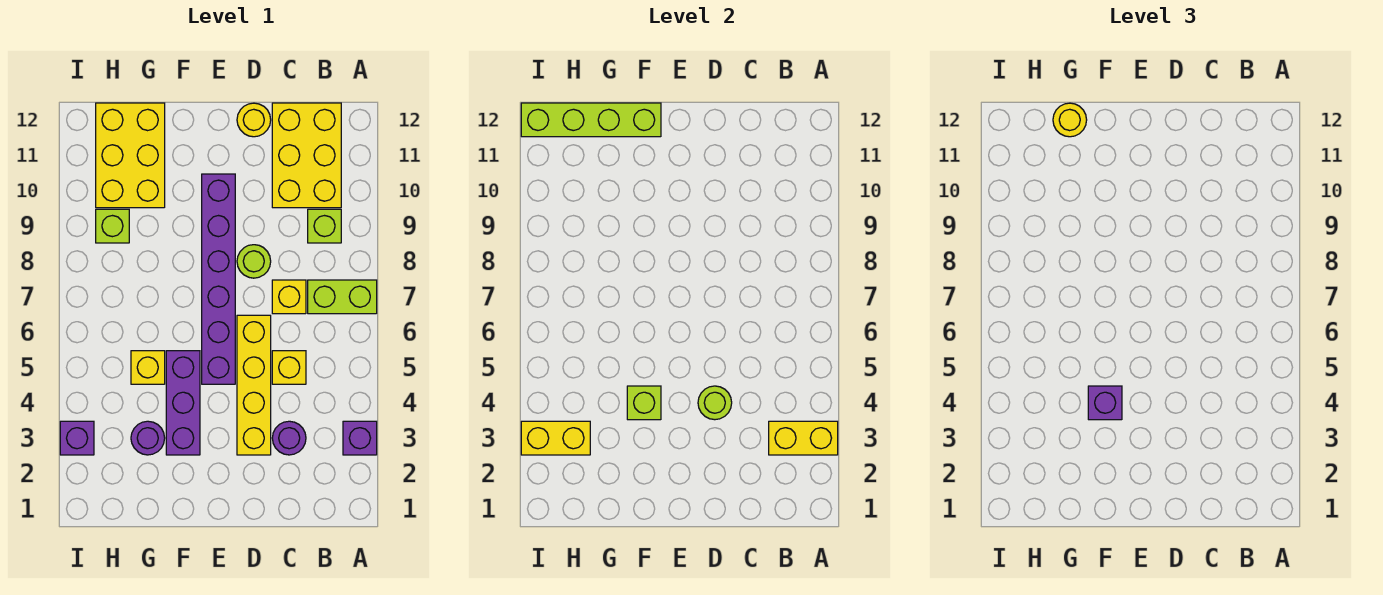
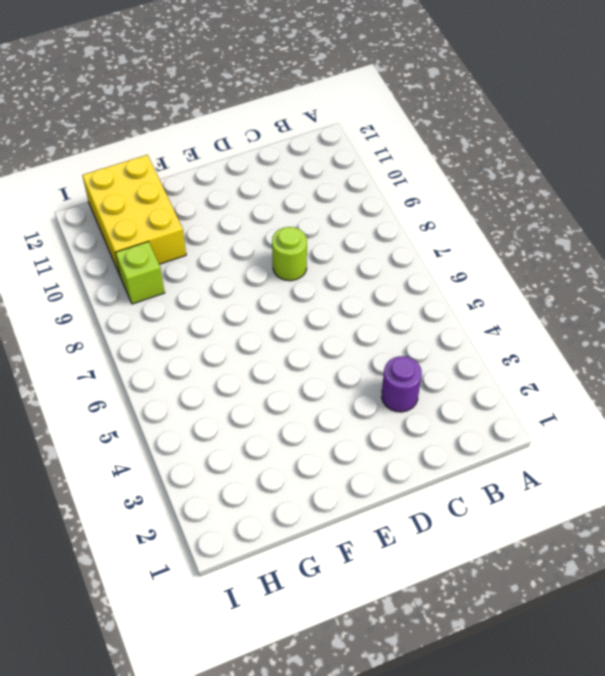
none -> purple 1x1 brick [343,421,377,455]
none -> lime 1x2 brick [308,280,377,314]
none -> lime 1x1 brick [308,209,341,243]

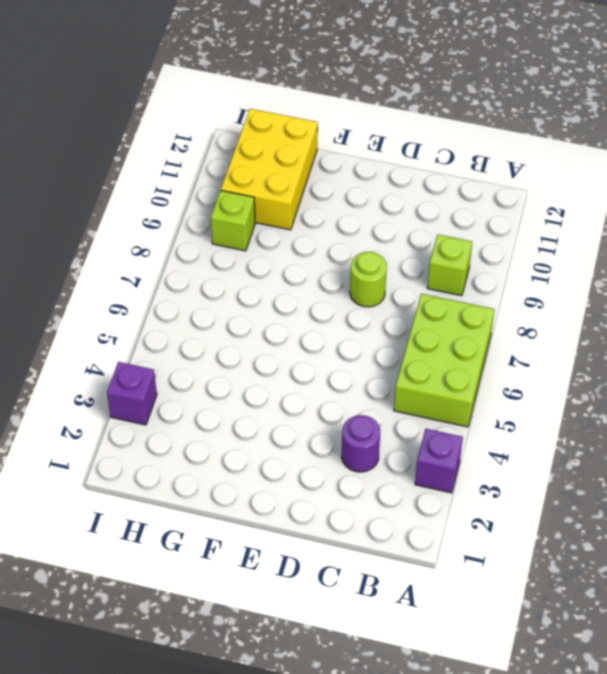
lime 2x3 brick [394,294,495,427] -> lime 1x2 brick [308,280,377,314]
none -> yellow 2x3 brick [272,103,341,208]
none -> yellow 1x1 brick [272,351,306,384]
none -> yellow 1x1 brick [272,280,306,314]

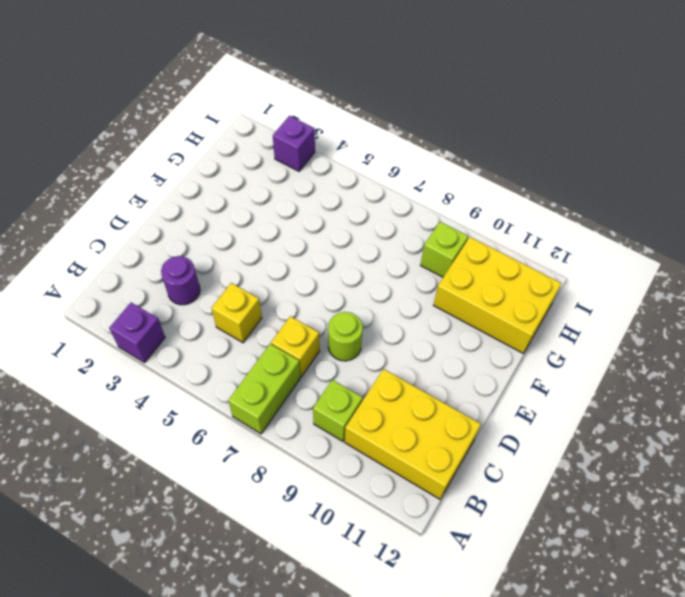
none -> yellow 1x4 brick [237,315,271,455]
none -> yellow 1x1 round brick [237,103,271,137]
none -> purple 1x6 brick [202,174,235,384]

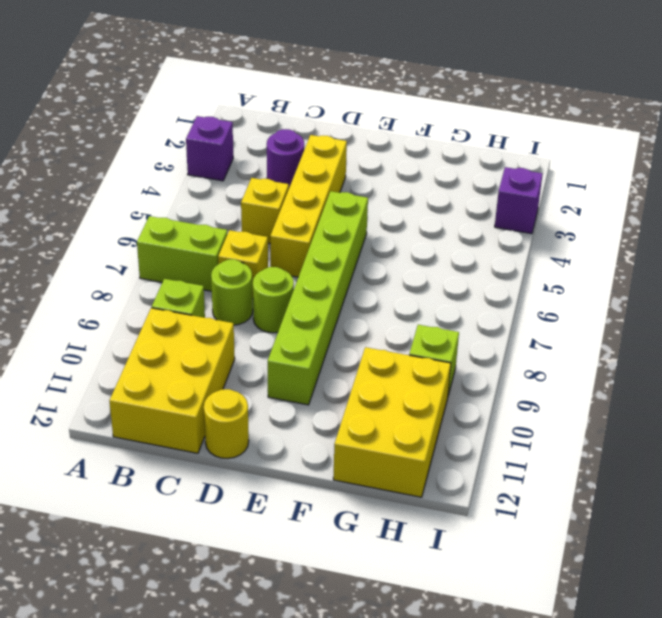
lime 1x1 round brick [211,259,253,325] -> lime 1x1 round brick moved to [698,386,732,420]
lime 1x6 brick [268,191,368,405] -> purple 1x6 brick [202,174,235,384]
none -> purple 1x3 brick [166,351,200,455]
none -> purple 1x1 round brick [131,421,165,455]
none -> yellow 1x1 brick [131,351,165,384]

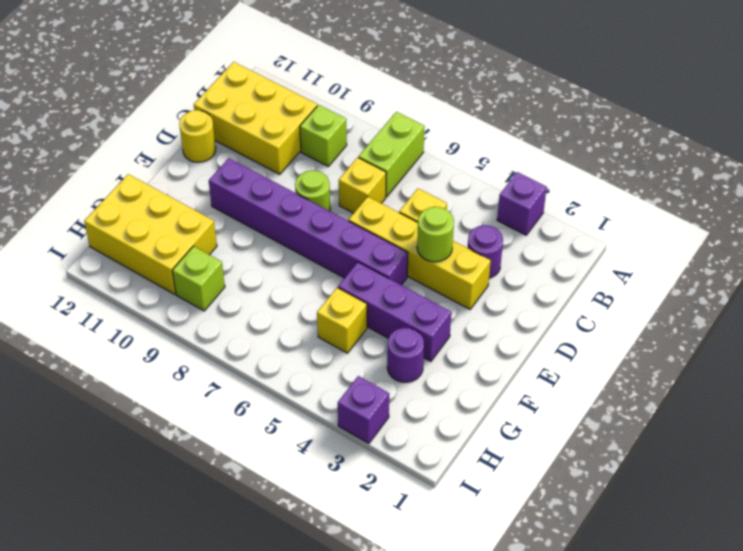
none -> yellow 1x2 brick [769,421,838,455]
none -> lime 1x1 brick [627,386,661,420]
none -> lime 1x4 brick [521,103,661,137]

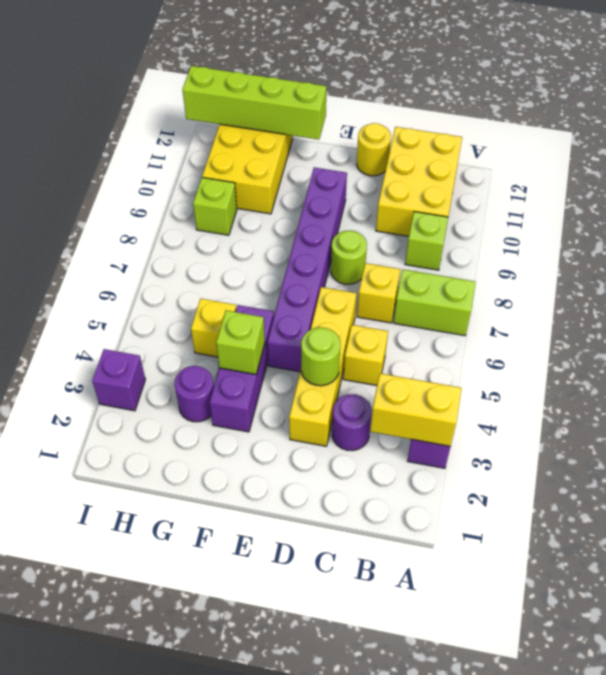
none -> yellow 1x2 brick [521,421,590,455]
none -> purple 1x1 brick [1088,386,1122,420]
none -> yellow 1x1 round brick [1053,103,1087,137]

